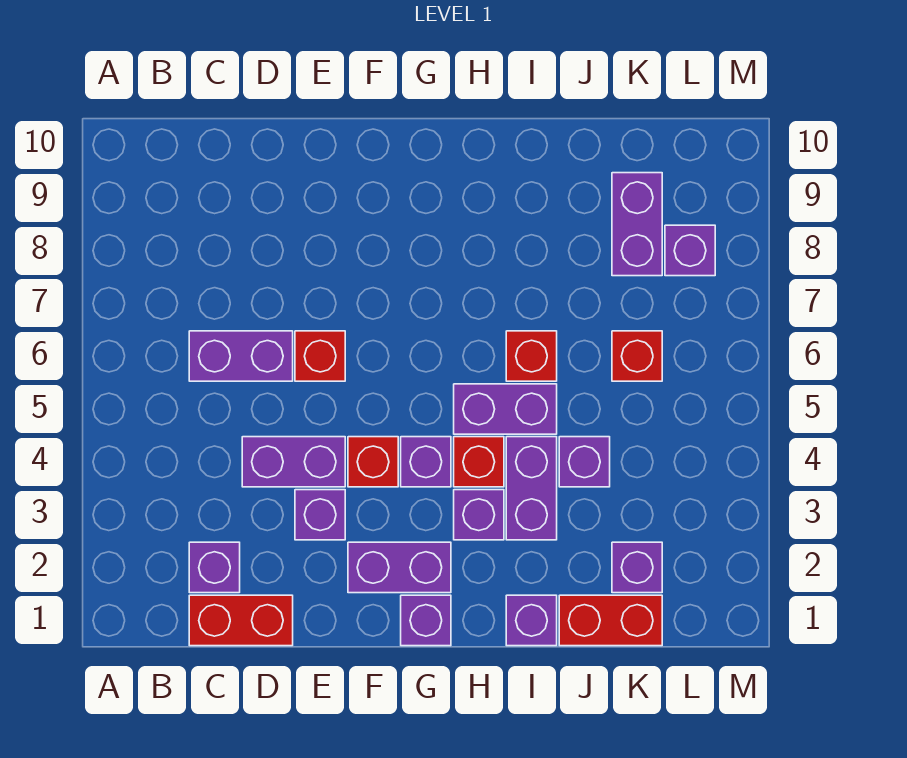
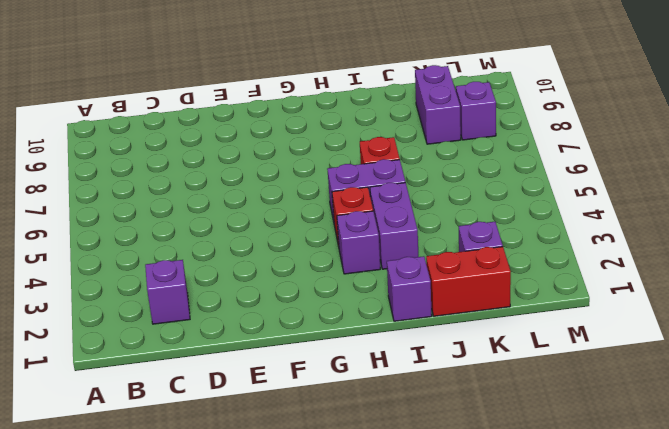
none -> red 1x2 brick [189,595,293,646]
none -> purple 1x2 brick [189,331,293,381]
none -> purple 1x2 brick [242,437,345,487]

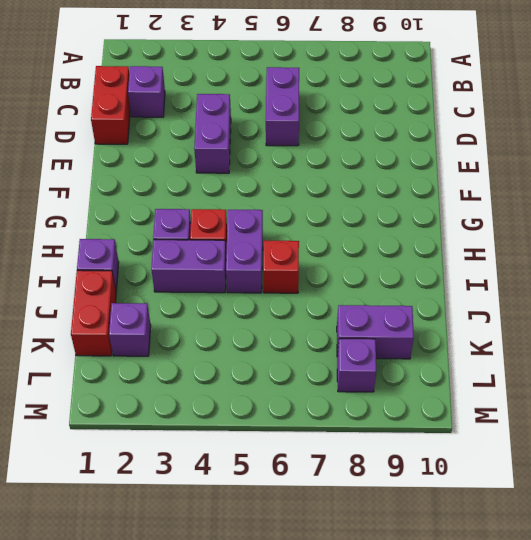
none -> purple 1x1 brick [295,490,345,540]
none -> red 1x1 brick [295,331,345,381]
none -> purple 1x2 brick [348,542,451,593]

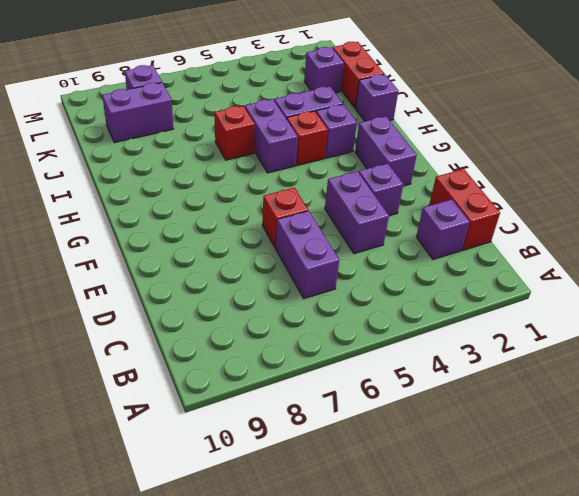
none -> red 1x1 brick [348,437,398,487]
none -> purple 1x1 brick [401,595,451,646]
none -> purple 1x1 brick [401,437,451,487]

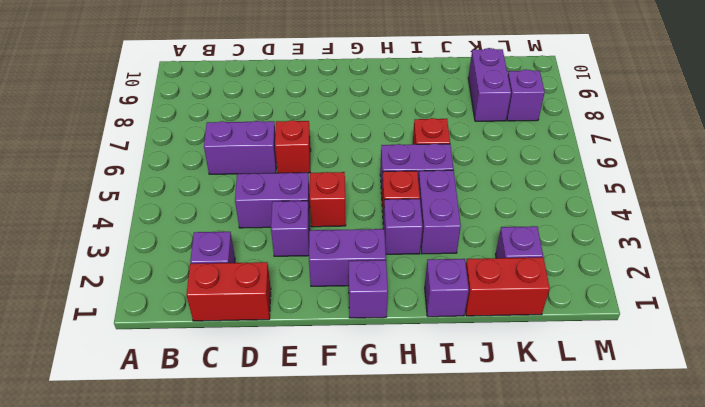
none -> purple 1x1 brick [401,437,451,487]
none -> purple 1x1 brick [559,437,610,487]
none -> red 1x1 brick [612,331,662,381]

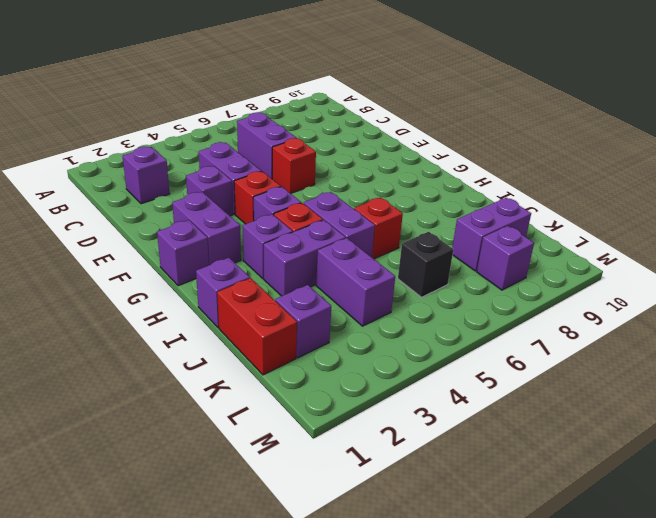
purple 1x2 brick [316,238,395,326] -> purple 1x1 brick [559,437,610,487]
black 1x1 brick [398,232,453,297] -> red 1x1 brick [612,331,662,381]
none -> red 1x2 brick [189,595,293,646]

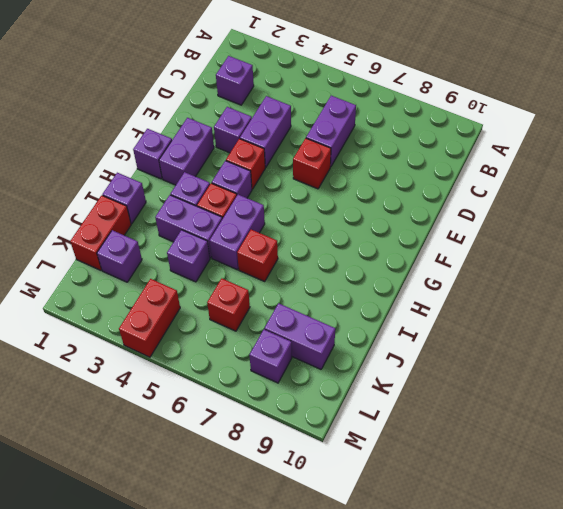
red 1x2 brick [119,279,180,357] -> red 1x2 brick moved to [189,595,293,646]

